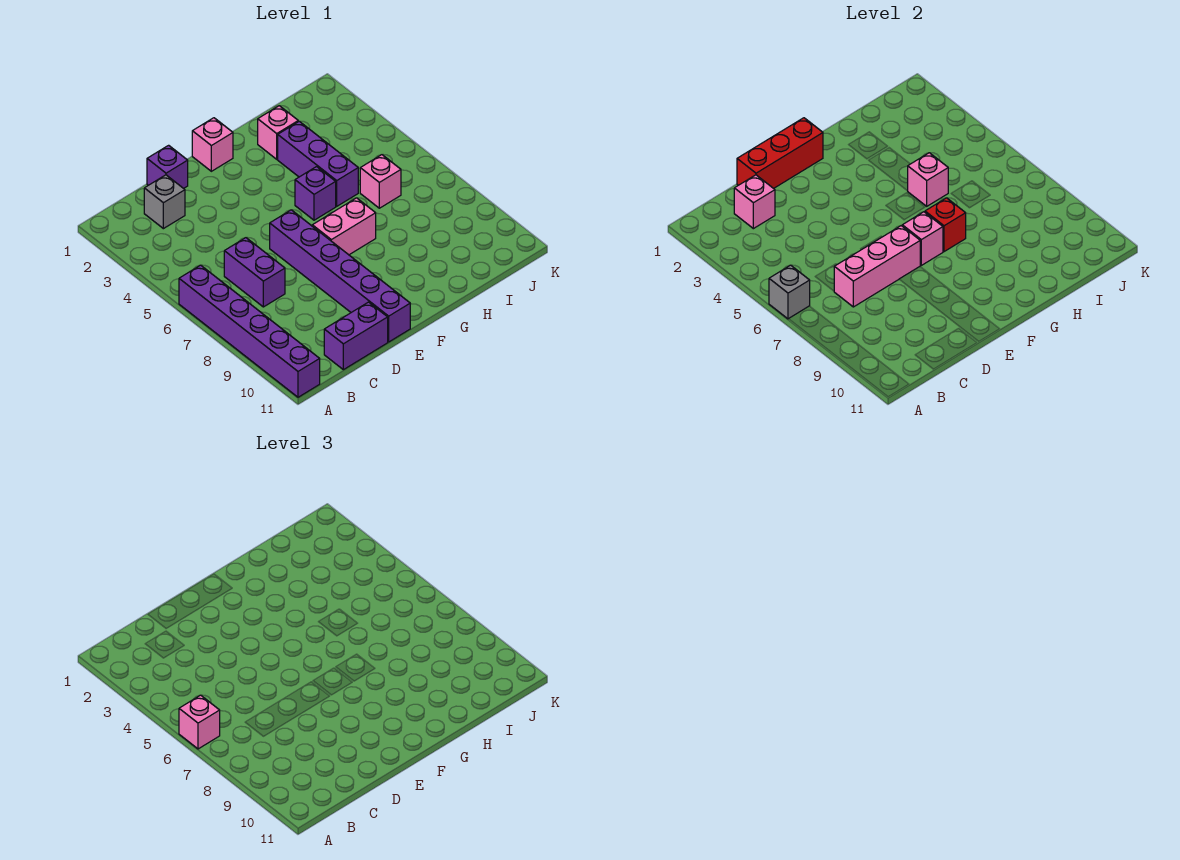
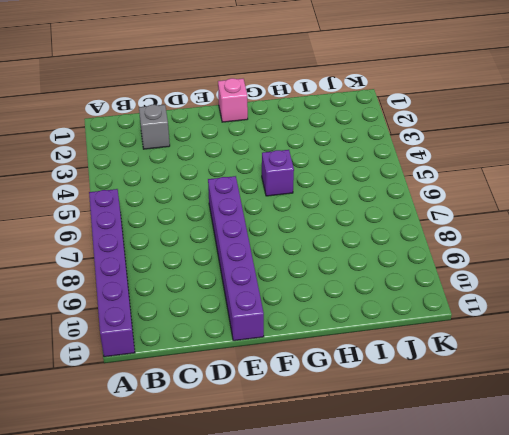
none -> purple 1x2 brick [224,238,285,307]
none -> purple 1x2 brick [324,302,388,370]
none -> purple 1x1 brick [147,145,188,188]

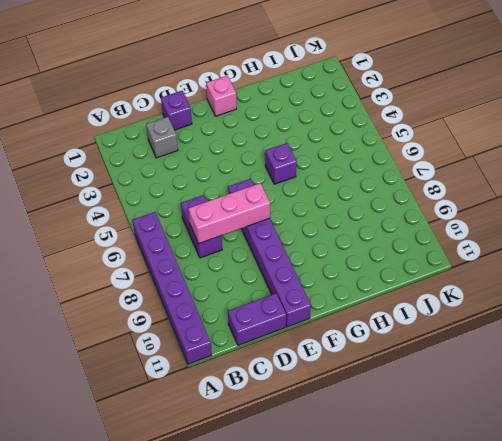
none -> pink 1x2 brick [312,198,376,255]
none -> pink 1x1 brick [258,106,299,159]
none -> purple 1x3 brick [278,121,358,206]

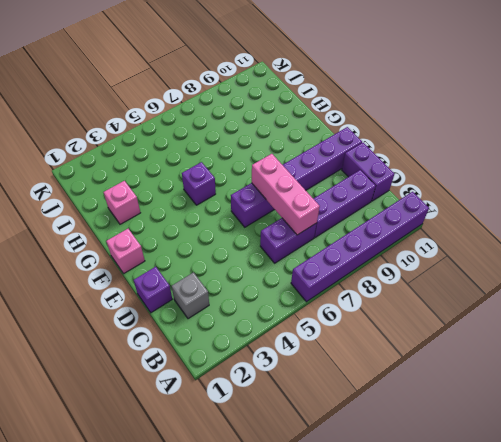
purple 1x3 brick [313,170,376,238] -> purple 1x3 brick moved to [278,121,358,206]
none -> pink 1x2 brick [312,198,376,255]
none -> pink 1x1 brick [360,155,401,208]
none -> grey 1x1 brick [769,265,810,319]

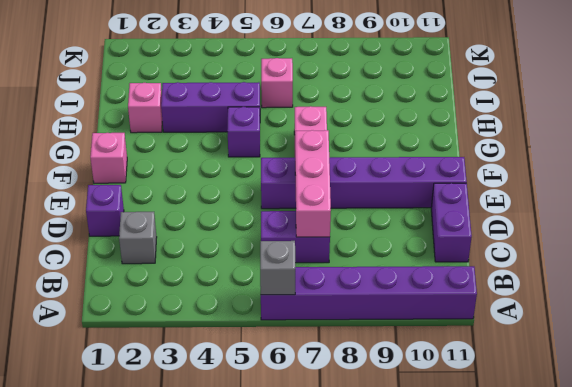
none -> pink 1x1 brick [734,175,775,229]
none -> red 1x3 brick [737,118,823,188]
none -> pink 1x1 brick [902,212,943,265]

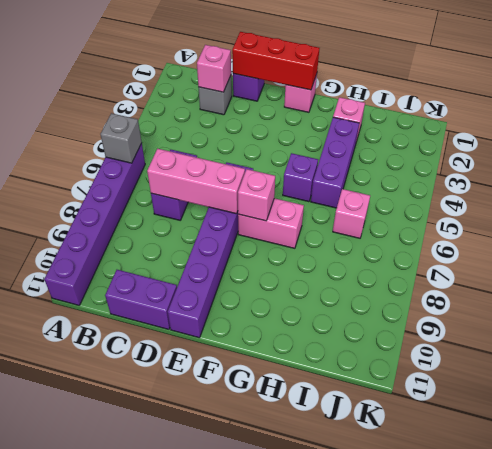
none -> red 1x1 brick [925,198,966,252]
none -> pink 1x1 brick [908,153,948,206]
none -> pink 1x1 brick [179,695,220,749]

